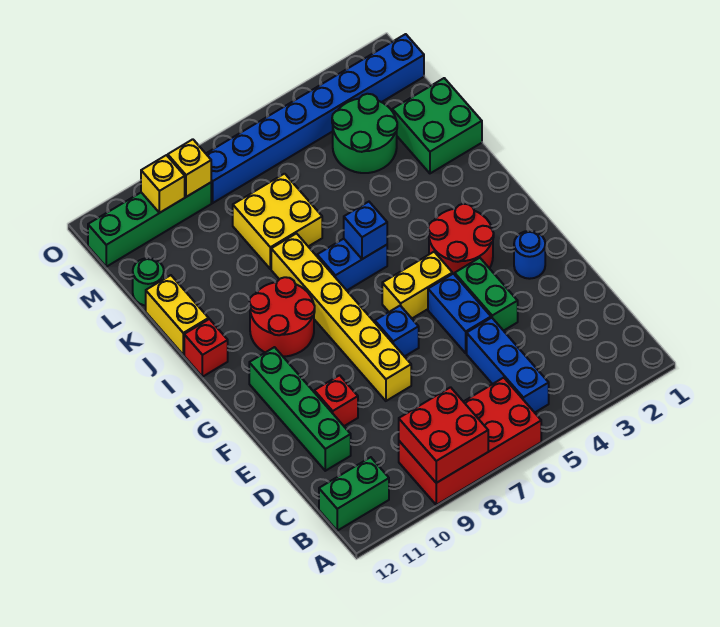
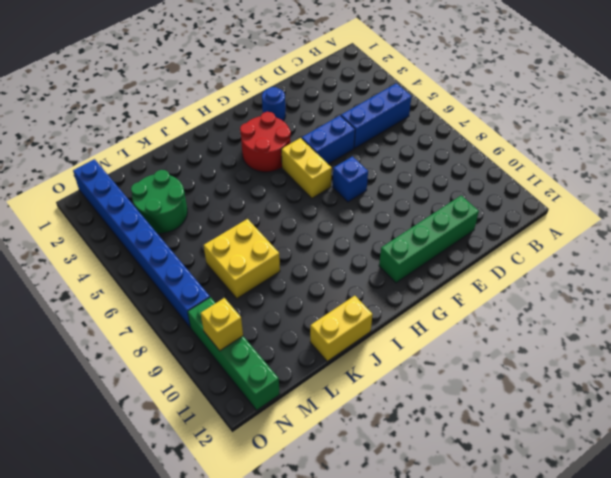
none -> red 2x4 brick [399,378,541,505]
none -> green 1x2 brick [319,457,389,531]
none -> green 1x2 brick [455,258,518,331]

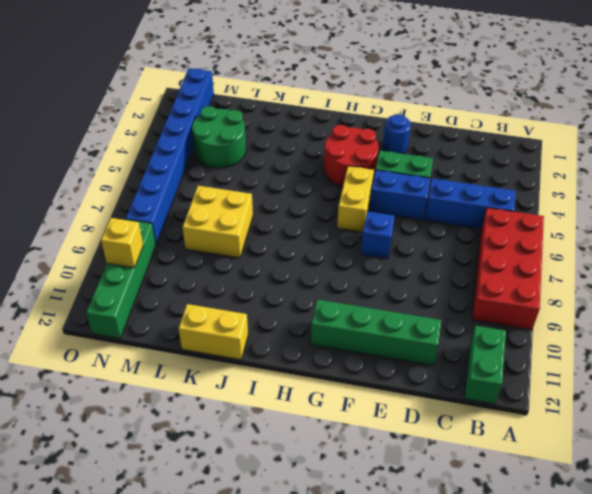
none -> yellow 1x6 brick [271,234,411,401]
none -> red 1x1 brick [314,375,358,426]
none -> red 2x2 round brick [249,277,315,357]

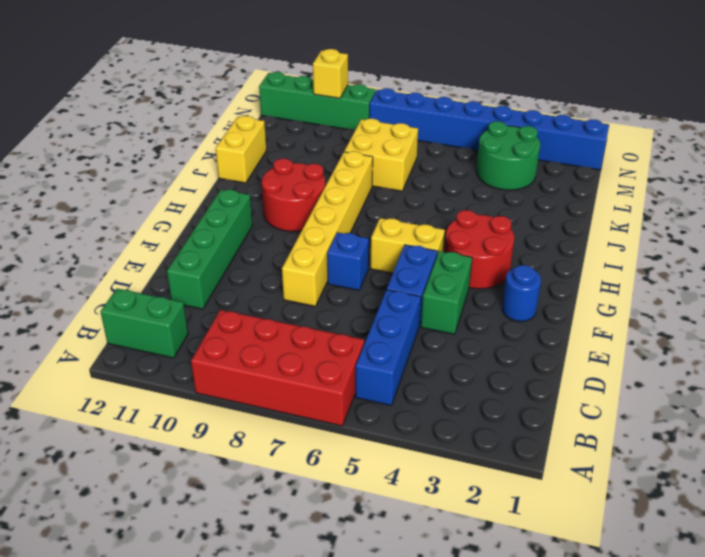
none -> red 1x1 brick [314,375,358,426]
none -> blue 1x2 brick [317,239,387,290]
none -> red 1x1 brick [184,319,228,377]

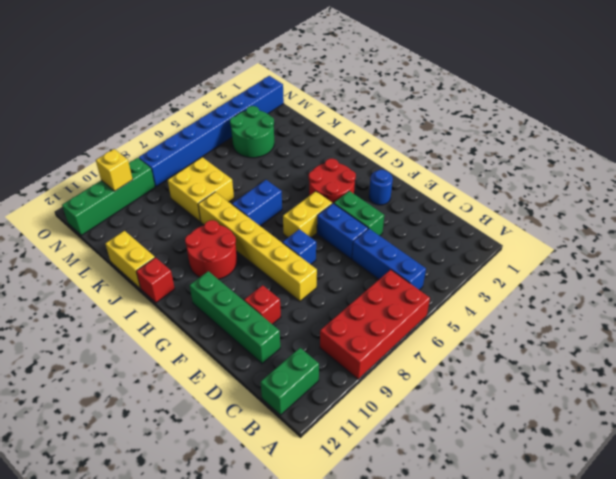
none -> green 2x2 brick [392,78,482,173]
none -> green 1x1 round brick [133,258,164,306]
none -> red 2x2 brick [399,387,488,483]

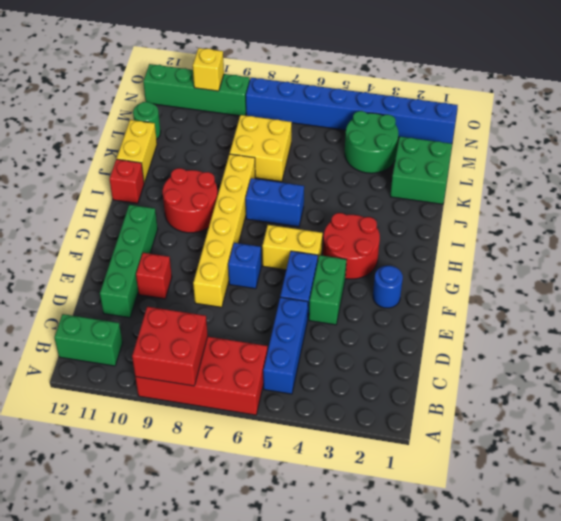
none -> blue 1x1 brick [344,202,387,259]
none -> yellow 1x1 brick [168,139,211,197]

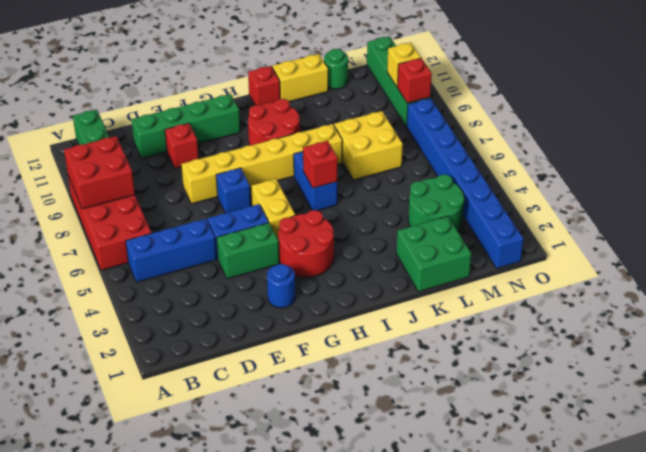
red 1x1 brick [303,141,338,188] -> blue 1x1 brick [344,202,387,259]
red 1x1 brick [397,58,432,103] -> yellow 1x1 brick [168,139,211,197]

